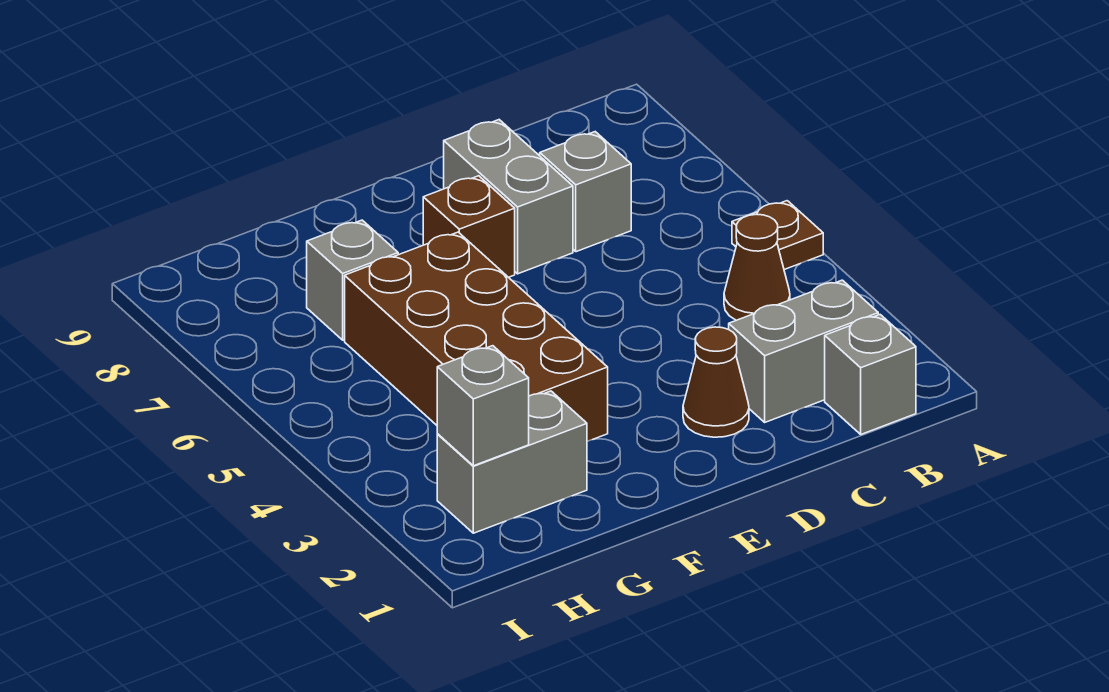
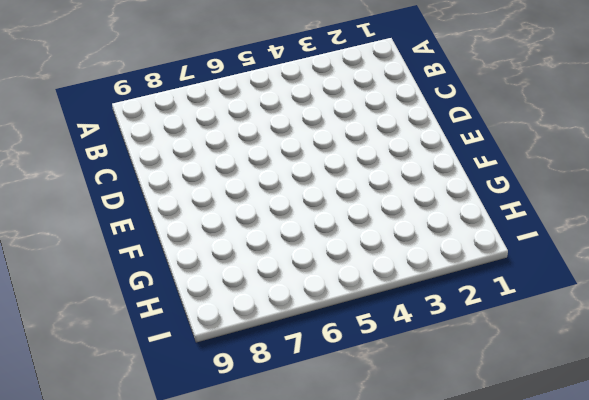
none -> brown 1x1 plate [732,201,823,270]
none -> grey 1x1 brick [825,315,916,434]
none -> grey 1x2 brick [729,280,878,422]

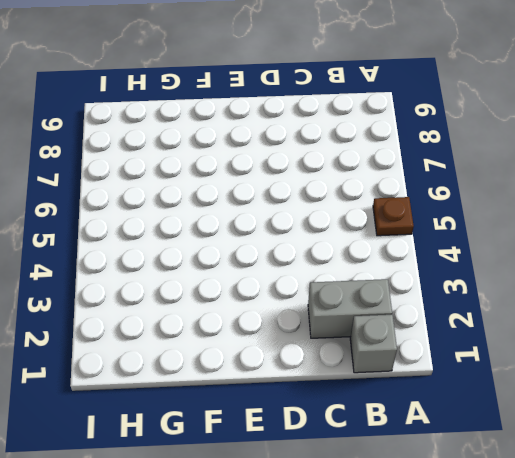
none -> brown 1x1 cone [724,214,790,320]
none -> grey 1x1 brick [540,132,631,252]
none -> brown 1x1 cone [683,327,749,437]

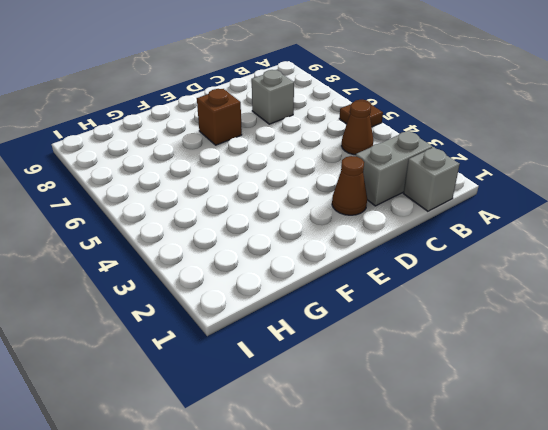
none -> grey 1x2 brick [444,120,573,274]
none -> brown 2x4 brick [345,232,608,441]
none -> grey 1x2 brick [437,391,587,533]

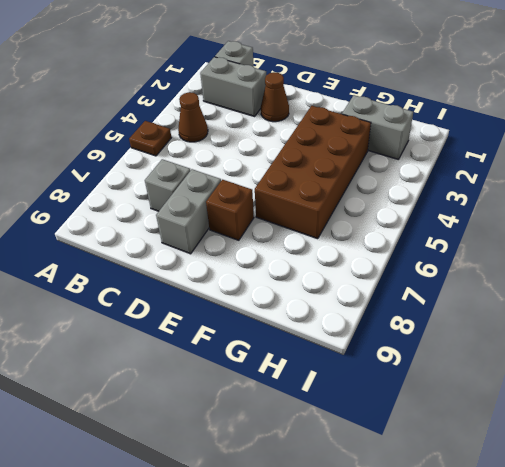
none -> grey 1x1 brick [307,220,398,340]
none -> grey 1x1 brick [437,346,529,466]

